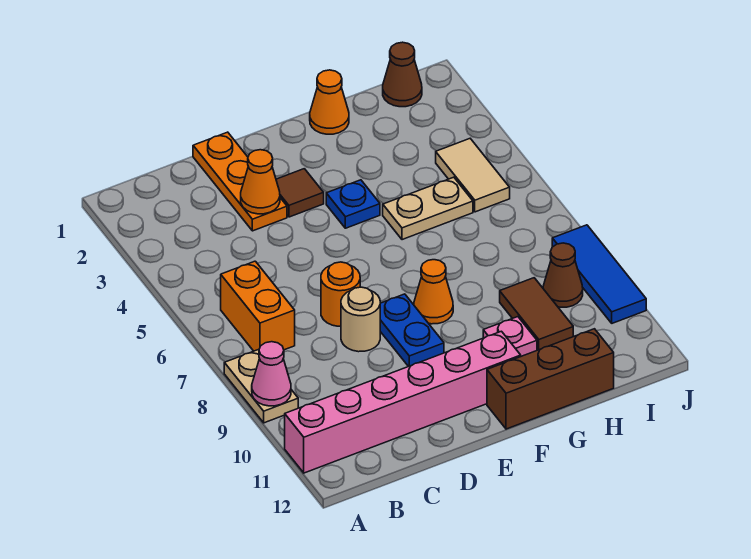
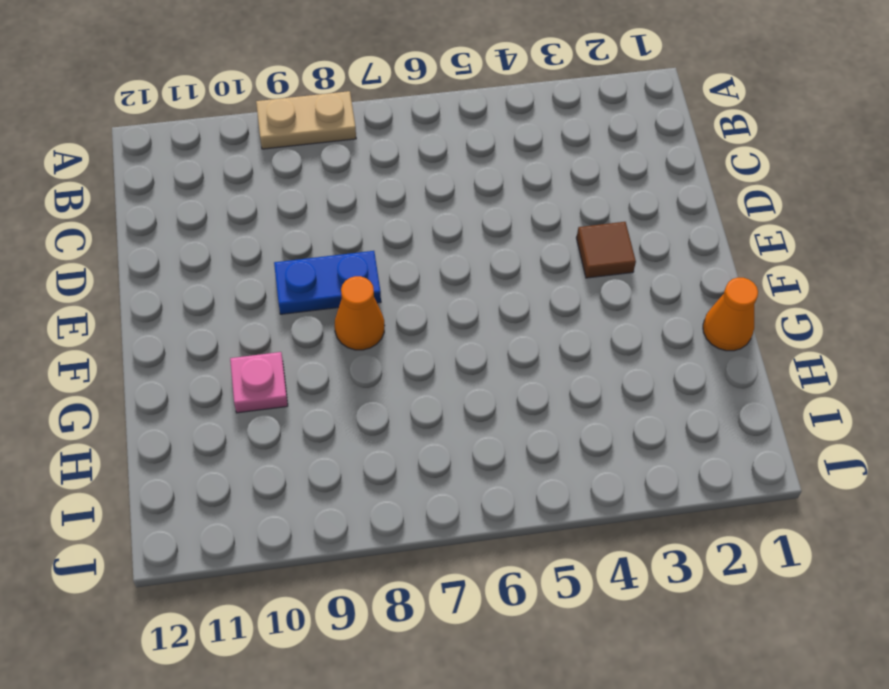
none -> pink 1x6 brick [285,331,521,473]
none -> orange 1x2 brick [221,261,295,351]
none -> orange 1x3 plate [193,132,287,231]

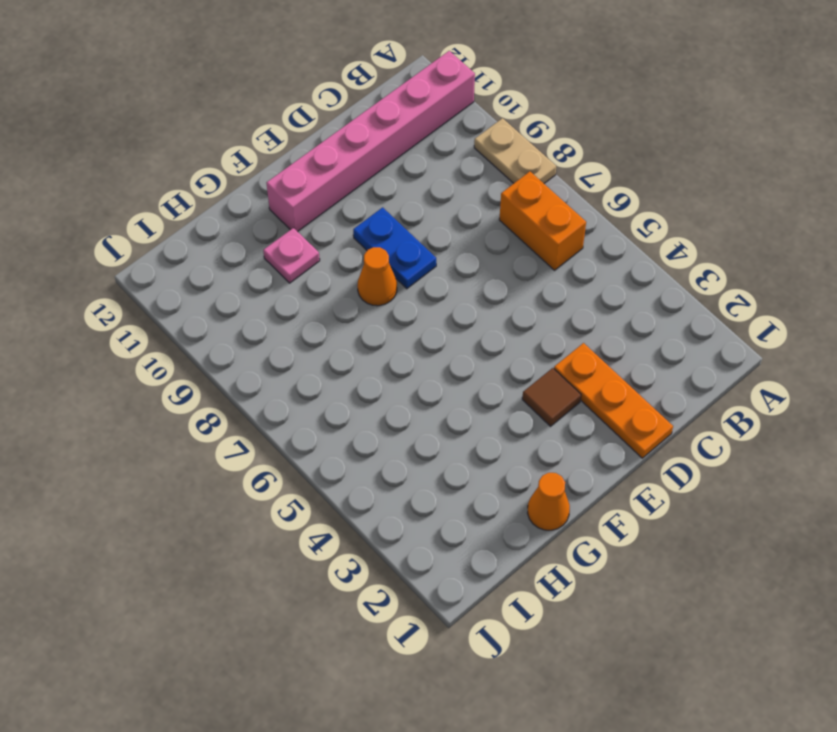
none -> orange 1x1 round brick [321,262,360,326]
none -> tan 1x1 round brick [341,287,380,352]
none -> blue 1x1 plate [326,180,380,228]

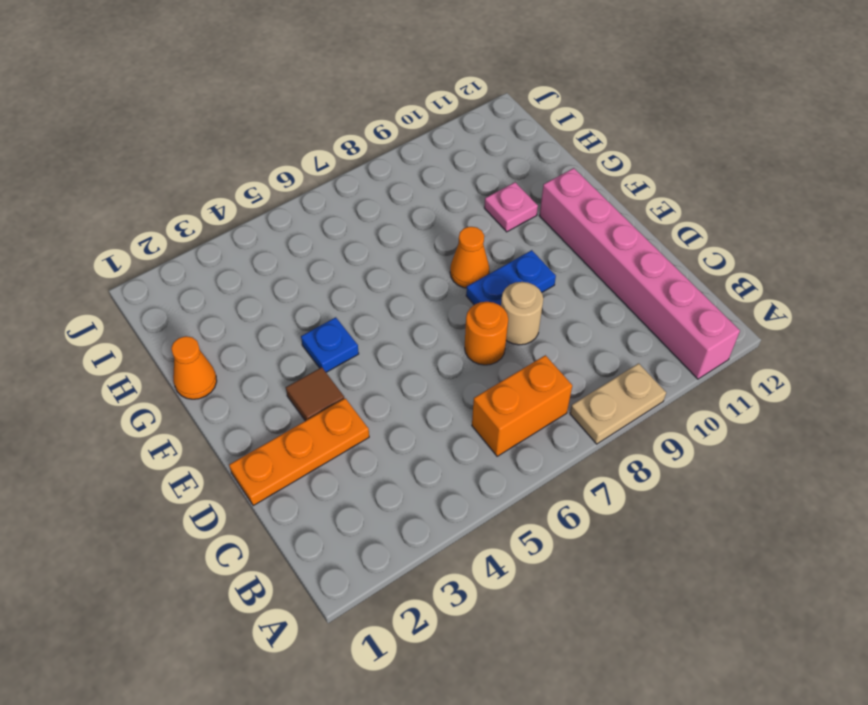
none -> brown 1x3 brick [487,329,614,429]
none -> tan 1x2 plate [383,177,473,240]
none -> brown 1x2 tile [500,278,573,350]

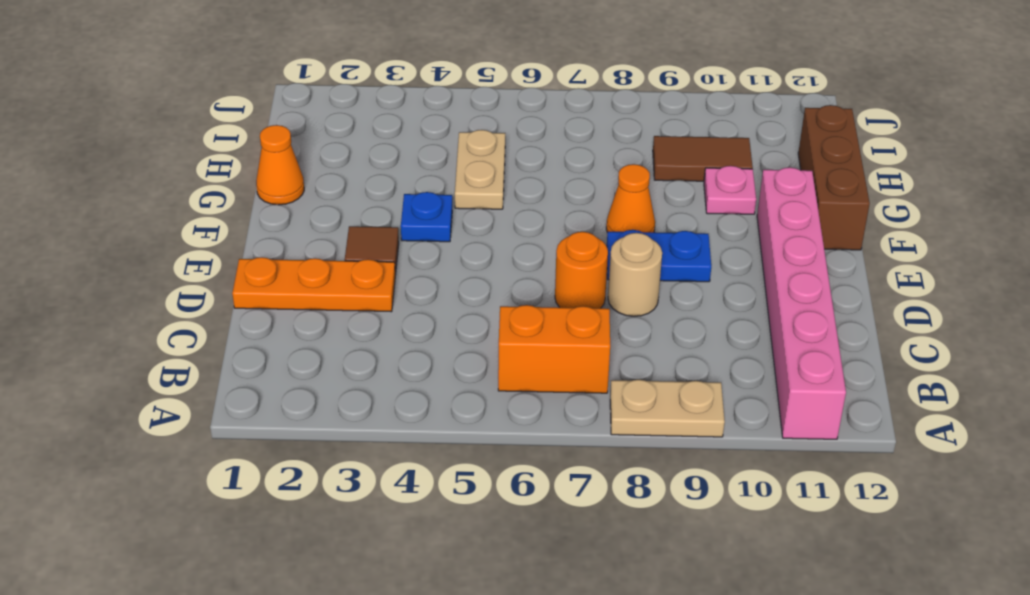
none -> brown 1x1 cone [383,42,422,107]
none -> tan 1x2 tile [436,139,510,212]
none -> brown 1x1 cone [543,243,583,307]

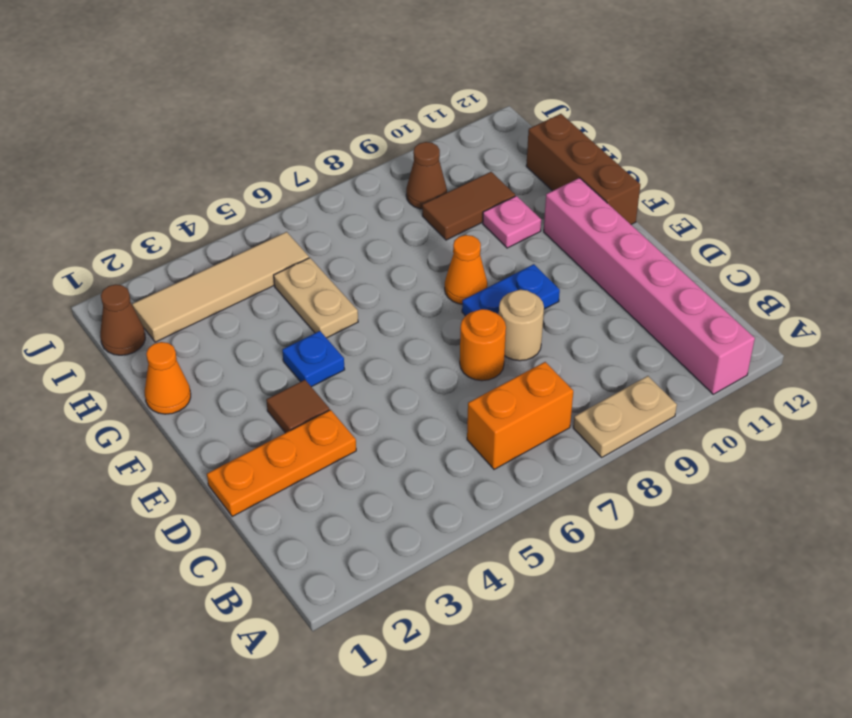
tan 1x4 tile [132,232,309,342] -> tan 1x2 tile [436,139,510,212]
none -> blue 1x3 tile [552,225,646,323]
none -> pink 1x1 cone [252,342,291,406]
none -> orange 1x1 cone [241,150,280,214]

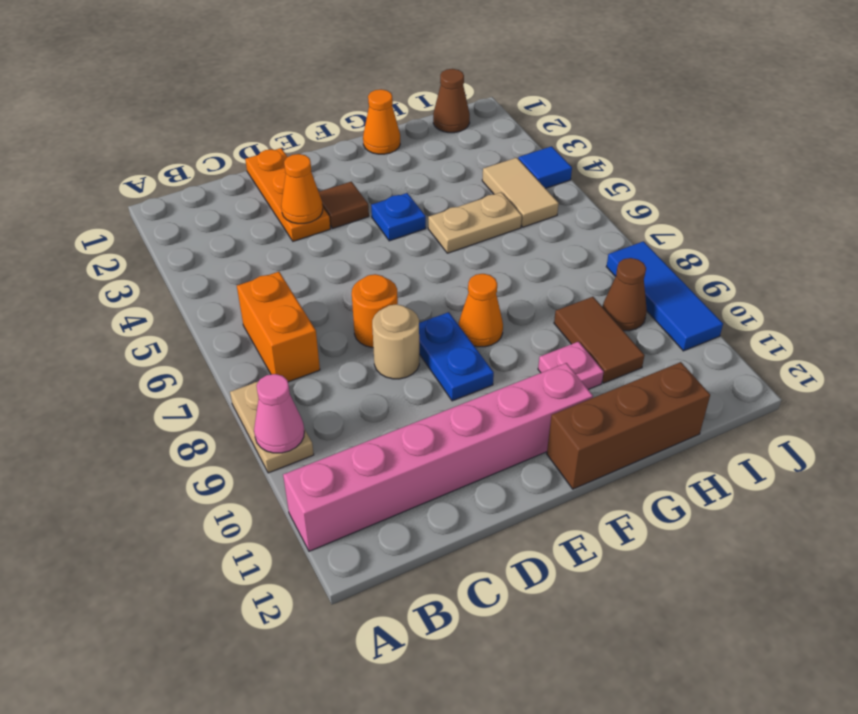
blue 1x1 tile [518,146,572,188] -> none

